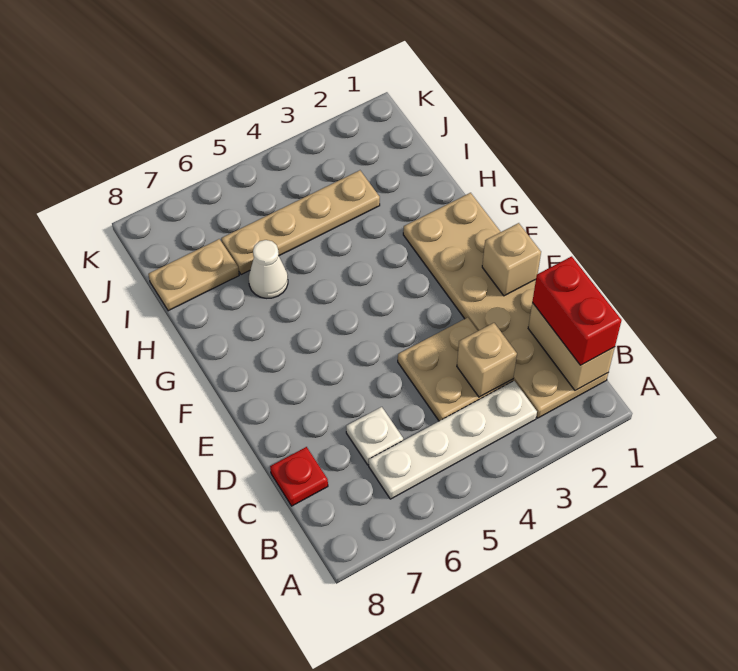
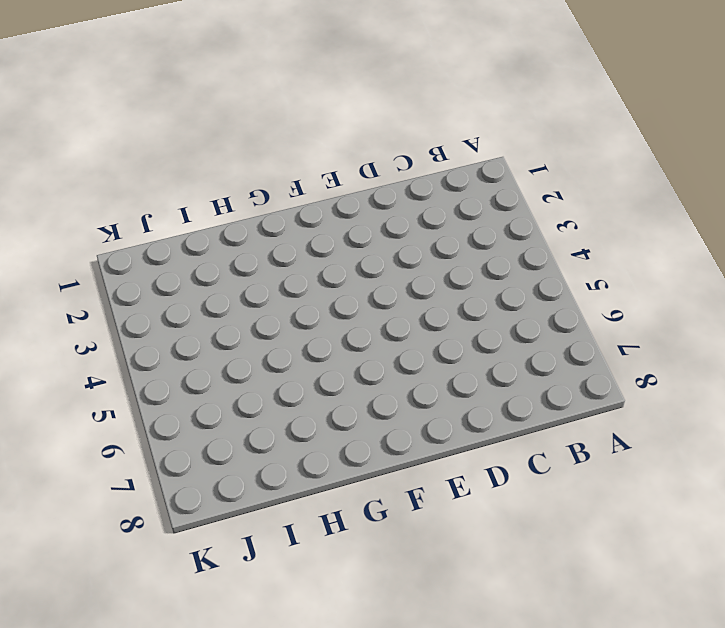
none -> tan 2x6 plate [403,193,608,418]
none -> white 1x4 plate [369,381,537,499]
none -> tan 2x2 plate [398,317,513,421]

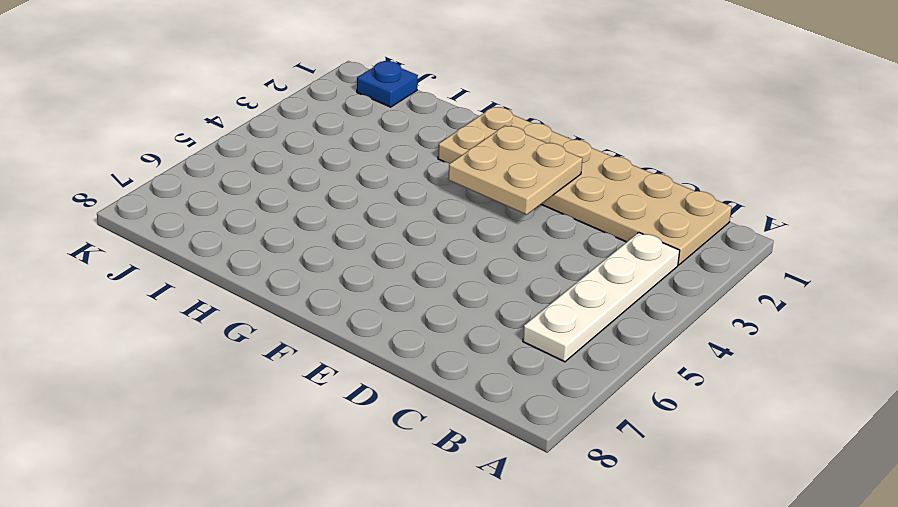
tan 2x2 plate [448,126,582,215] -> tan 2x2 plate moved to [398,317,513,421]
blue 1x1 plate [357,61,418,107] -> none
none -> white 1x1 plate [346,407,403,465]
none -> red 1x1 plate [270,447,328,506]
none -> white 1x1 cone [249,240,288,298]

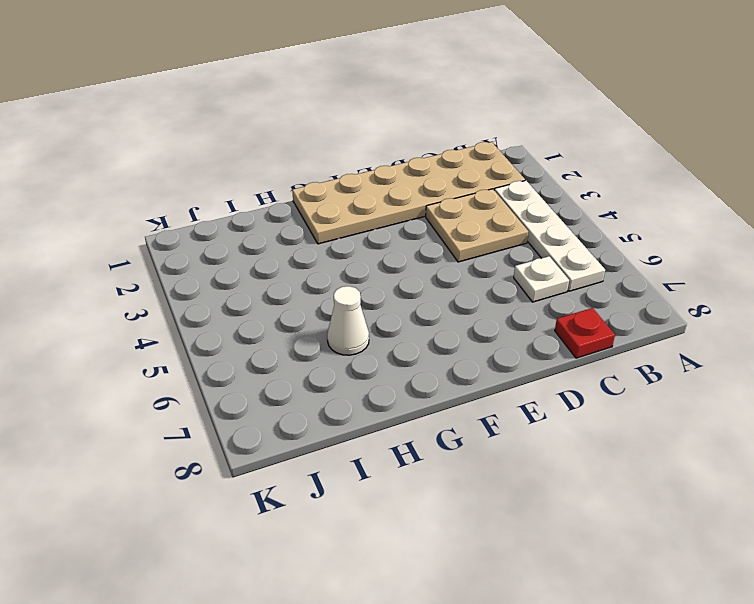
none -> tan 1x4 plate [221,170,380,275]
none -> tan 1x2 plate [148,239,239,311]
none -> tan 1x2 brick [528,303,615,391]

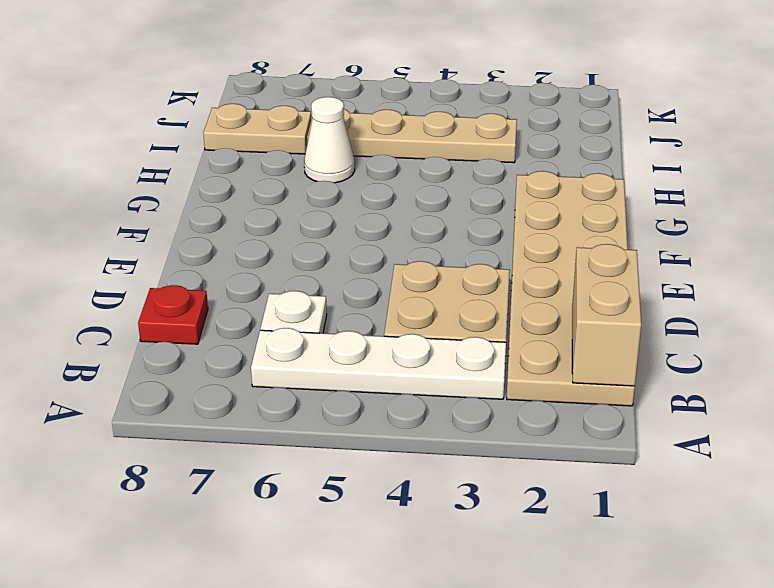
none -> tan 1x1 brick [457,323,517,397]
none -> tan 1x1 brick [482,223,541,296]
none -> red 1x2 brick [532,256,622,365]

